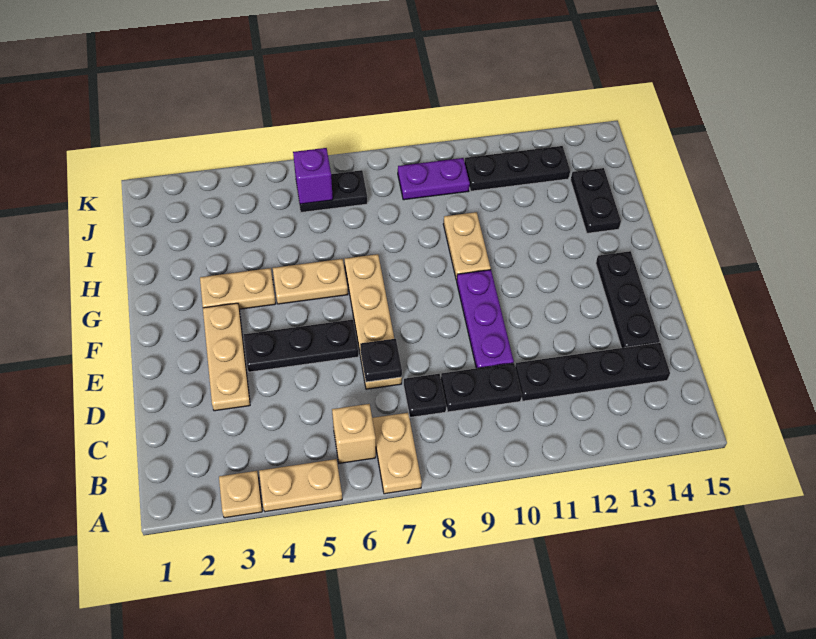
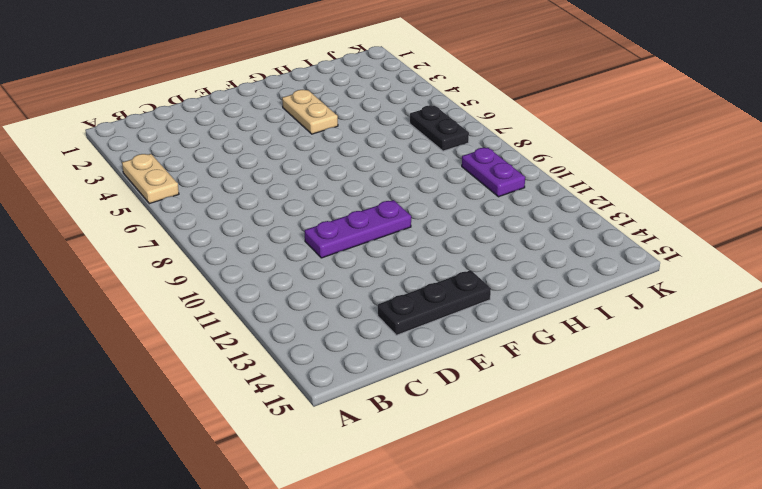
none -> tan 1x1 plate [219,471,262,518]
none -> tan 1x2 plate [372,413,422,494]
none -> tan 1x1 brick [332,404,376,463]

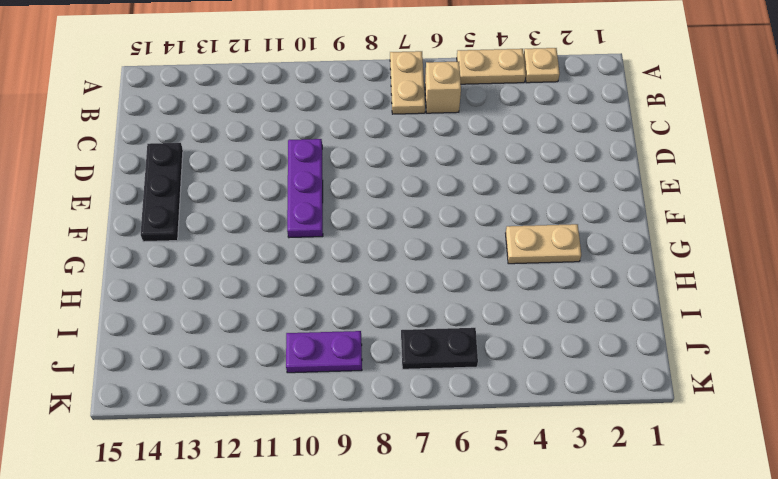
none -> black 1x1 plate [404,374,446,417]
none -> black 1x2 plate [441,363,522,412]
none -> black 1x4 plate [515,343,670,401]

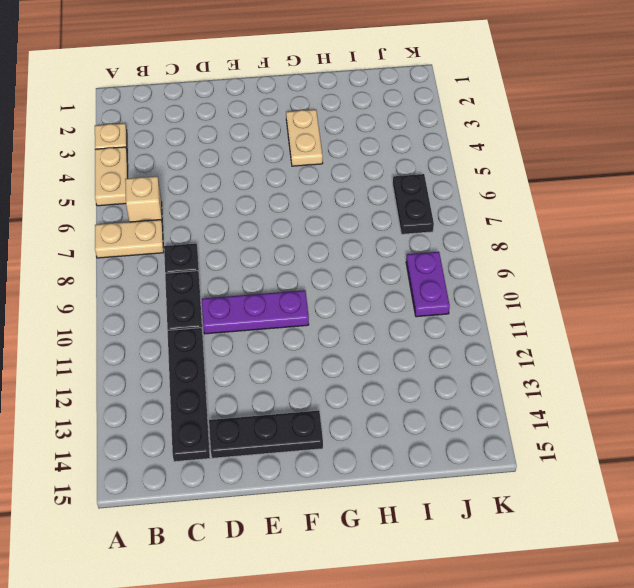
none -> tan 1x3 plate [203,303,250,411]
none -> tan 1x4 plate [345,254,402,389]
none -> black 1x3 plate [244,320,359,372]

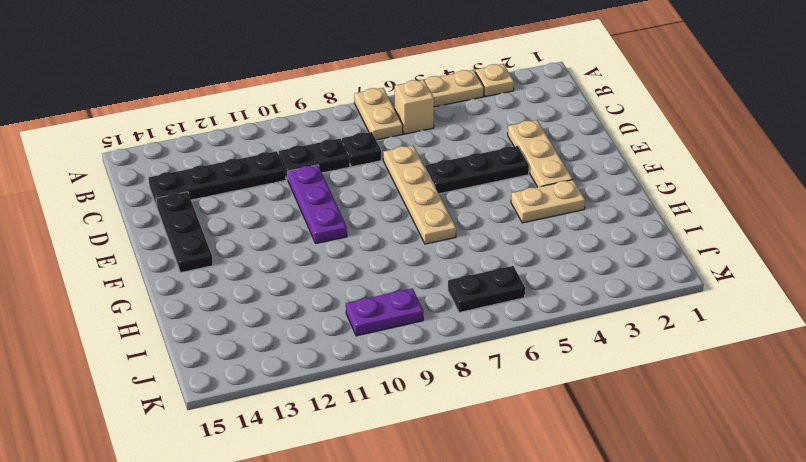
none -> tan 1x2 plate [273,259,348,304]
none -> tan 1x2 plate [443,212,491,280]
none -> black 1x2 plate [571,168,621,233]

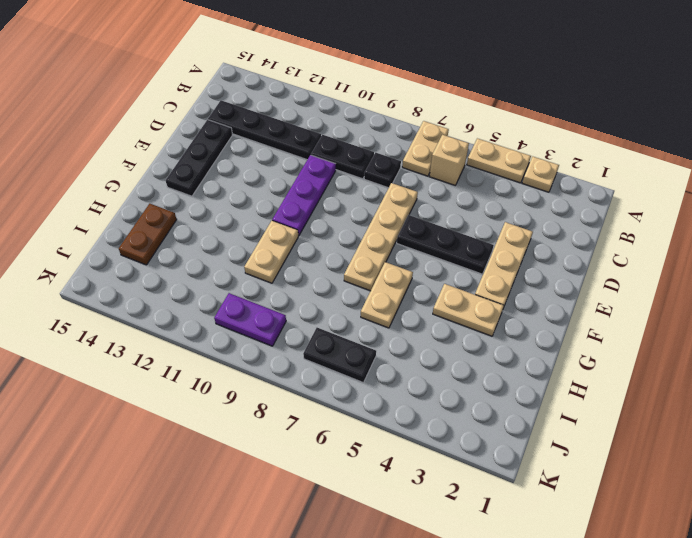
tan 1x2 plate [361,262,413,328] -> tan 1x2 plate turned to [273,259,348,304]
brown 1x2 plate [119,204,177,265] -> black 1x2 plate [571,168,621,233]
none -> black 1x3 plate [465,146,570,191]
none -> black 1x1 plate [360,339,402,382]
none -> purple 1x1 brick [293,148,333,204]

